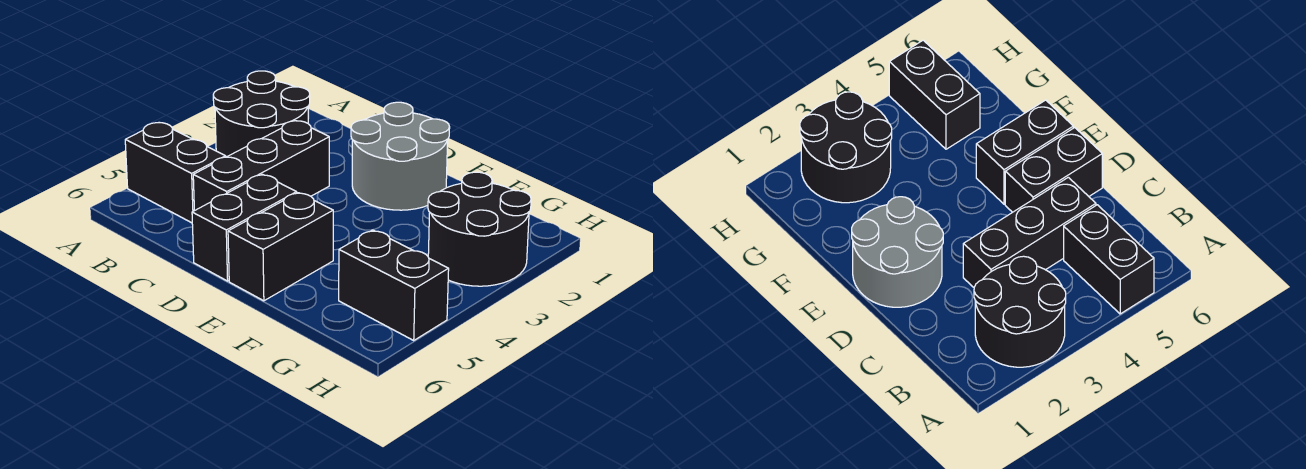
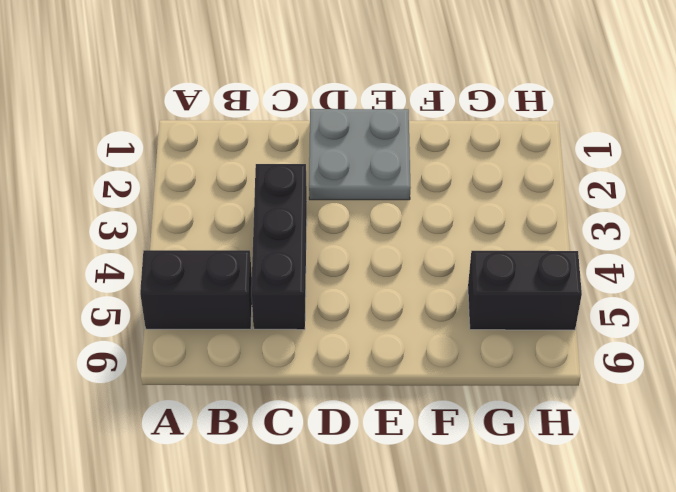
grey 2x2 plate [309,109,411,200] -> grey 2x2 round brick [351,102,450,210]
none -> black 2x2 round brick [213,71,310,157]
none -> black 1x2 brick [192,174,297,281]

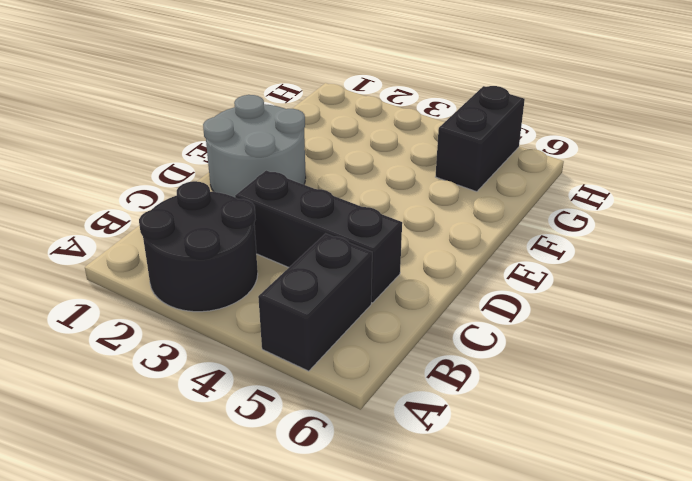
none -> black 1x2 brick [192,174,297,281]
none -> black 1x2 brick [228,193,333,301]

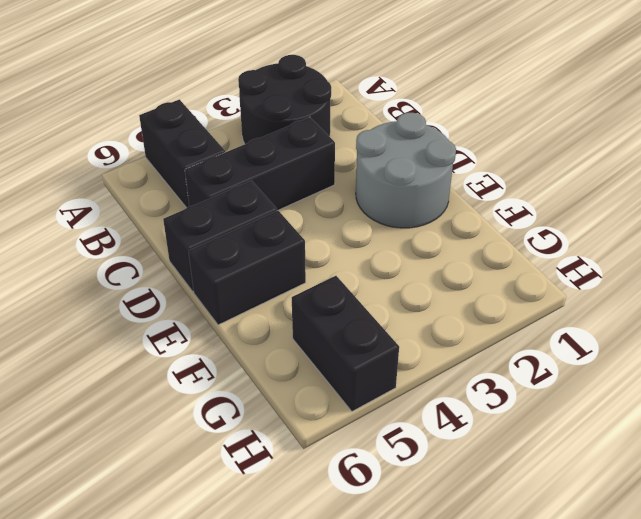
none -> black 2x2 round brick [428,172,531,286]

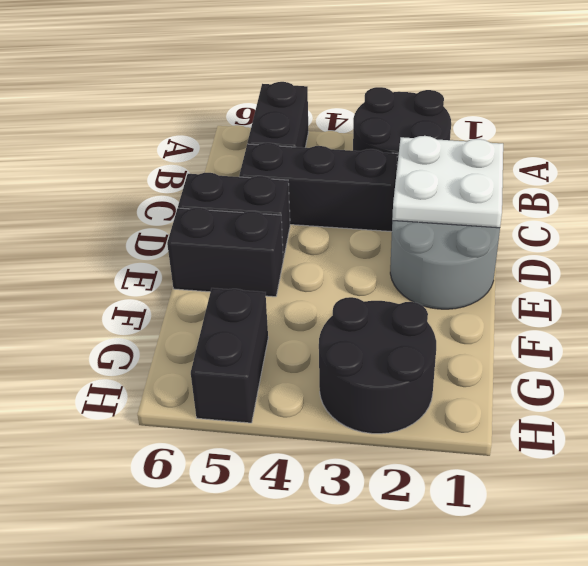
white 2x2 plate [392,136,503,228] -> none

